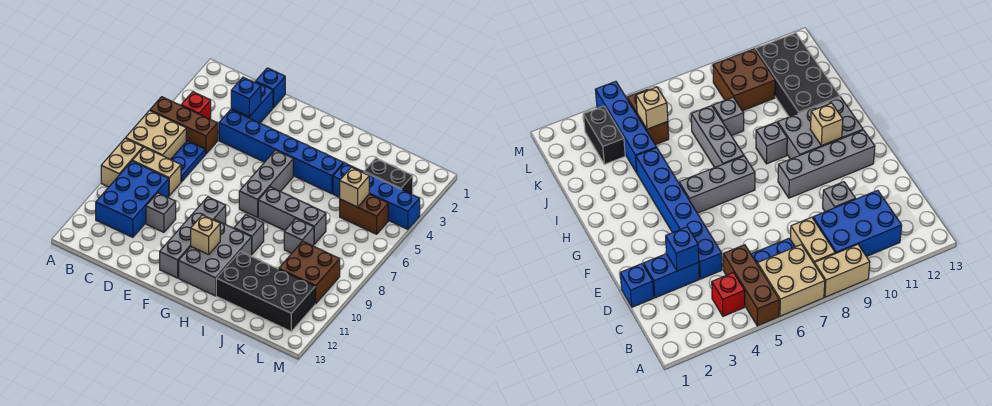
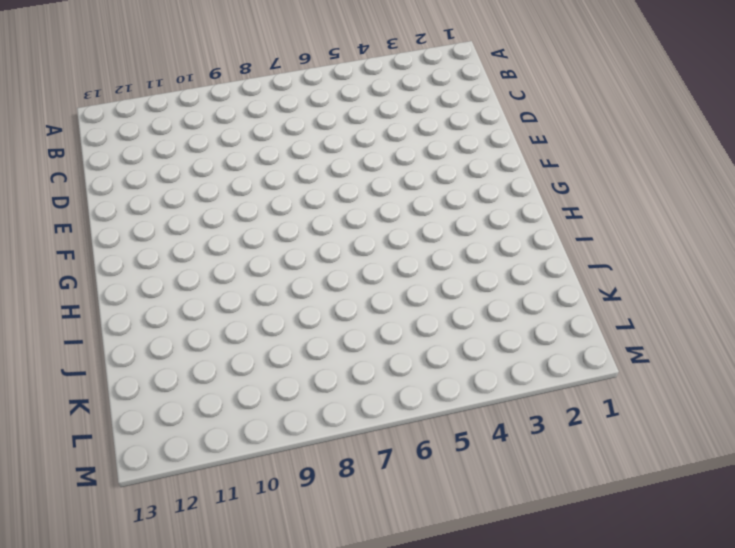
none -> brown 1x3 brick [150,97,218,154]
none -> tan 2x2 brick [126,111,186,160]
none -> tan 1x2 brick [101,138,143,187]

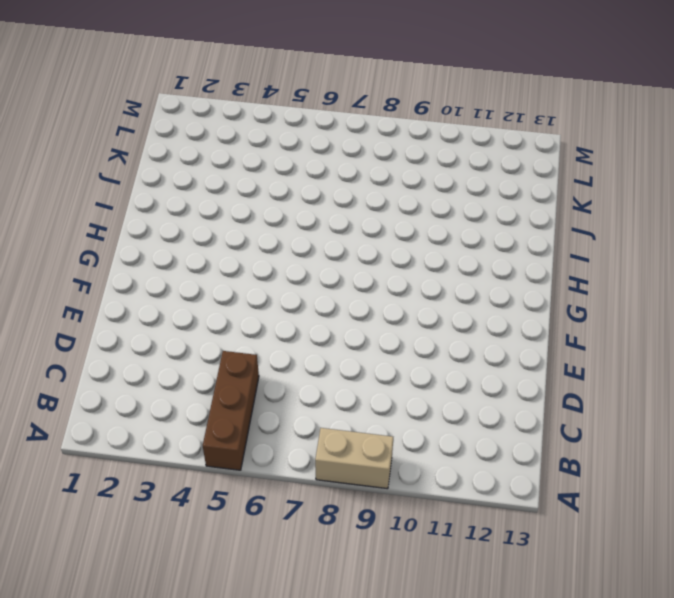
none -> tan 2x2 brick [126,111,186,160]
none -> red 1x1 brick [181,92,211,119]
none -> tan 1x2 brick [132,147,181,196]

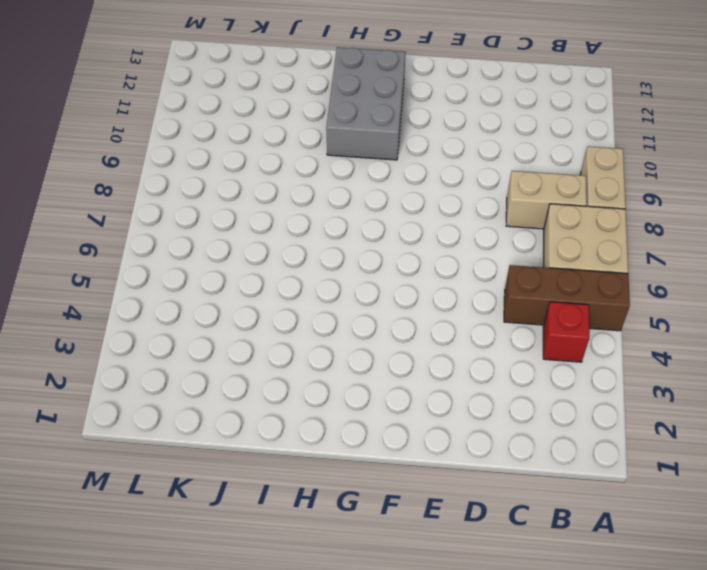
none -> blue 2x3 brick [96,161,169,237]
none -> blue 1x2 plate [171,141,205,182]
none -> blue 1x1 brick [256,68,285,107]

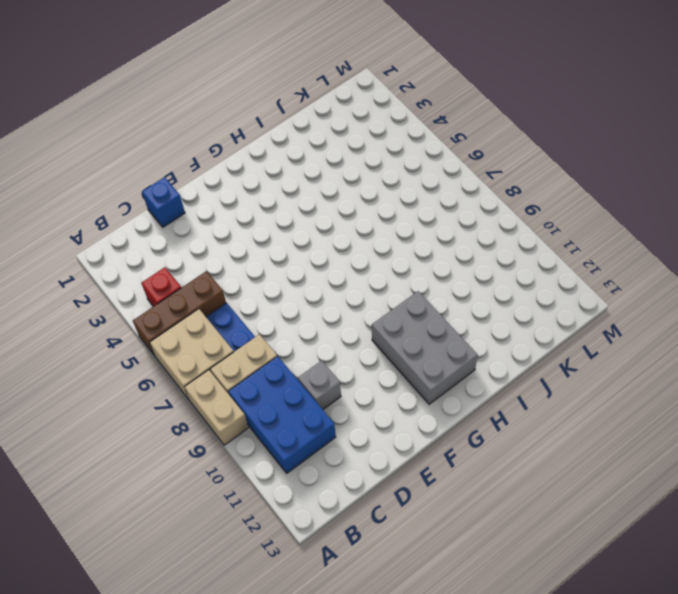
none -> blue 1x2 brick [231,82,273,123]
none -> blue 1x6 brick [219,110,344,194]
none -> grey 1x4 brick [160,197,226,278]

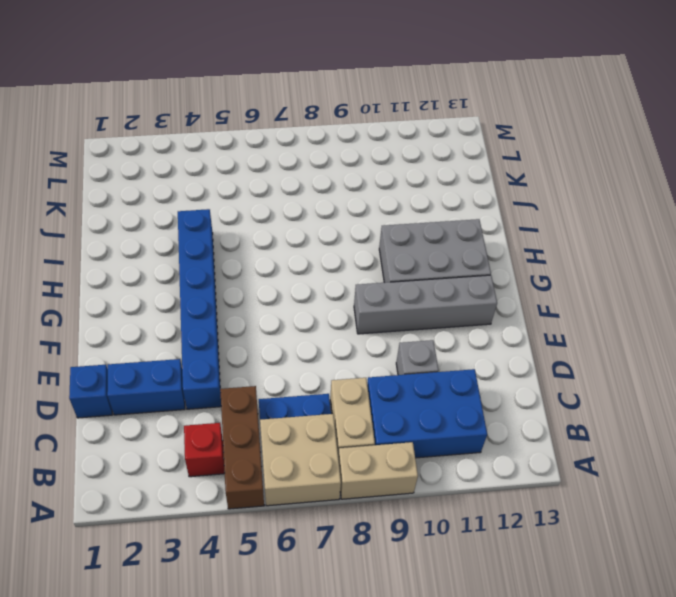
none -> grey 1x3 brick [239,150,293,218]
none -> grey 1x3 brick [258,187,326,244]
none -> grey 1x1 brick [234,215,264,254]

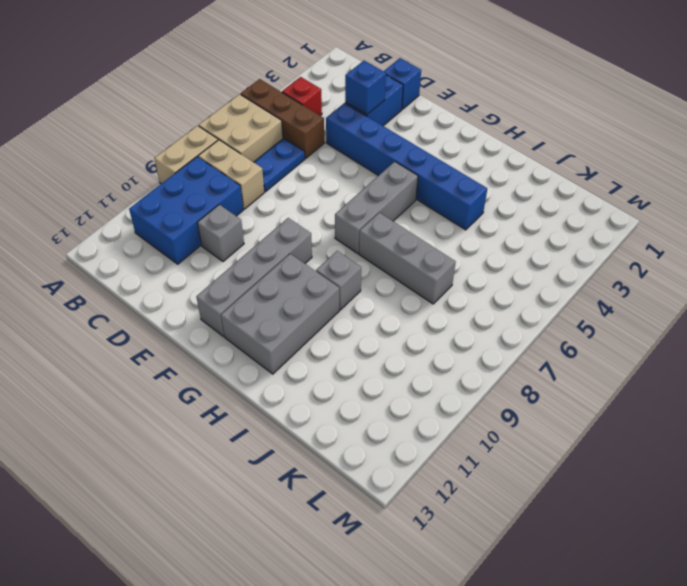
none -> black 2x4 brick [216,251,315,331]
none -> blue 1x4 brick [333,163,420,229]
none -> grey 1x1 brick [284,219,314,253]

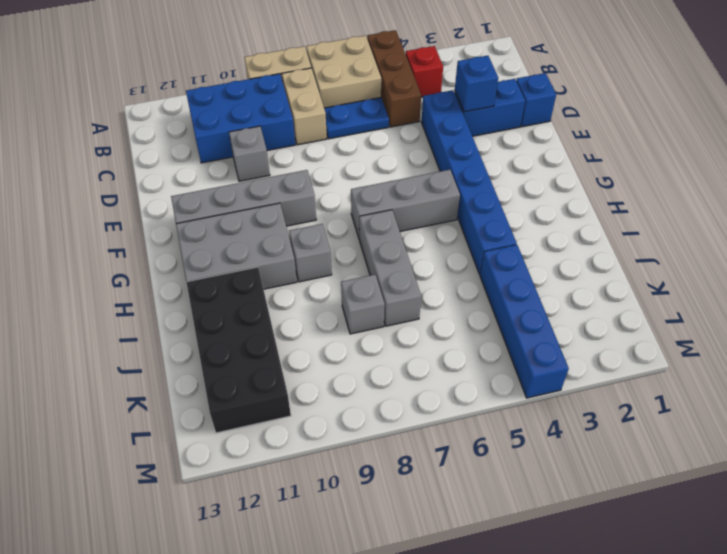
none -> black 1x2 brick [364,158,413,194]
none -> brown 1x2 brick [340,194,388,234]
none -> brown 2x2 brick [279,241,340,304]

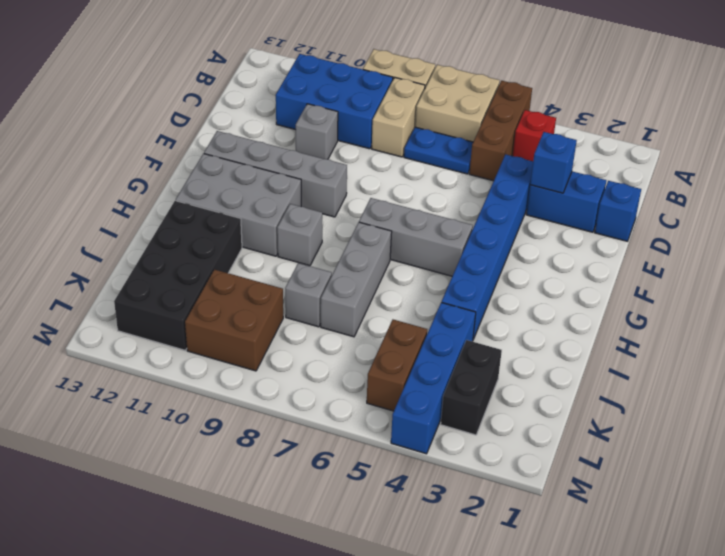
none -> tan 1x1 brick [191,215,220,255]
none -> tan 1x1 brick [340,167,369,207]

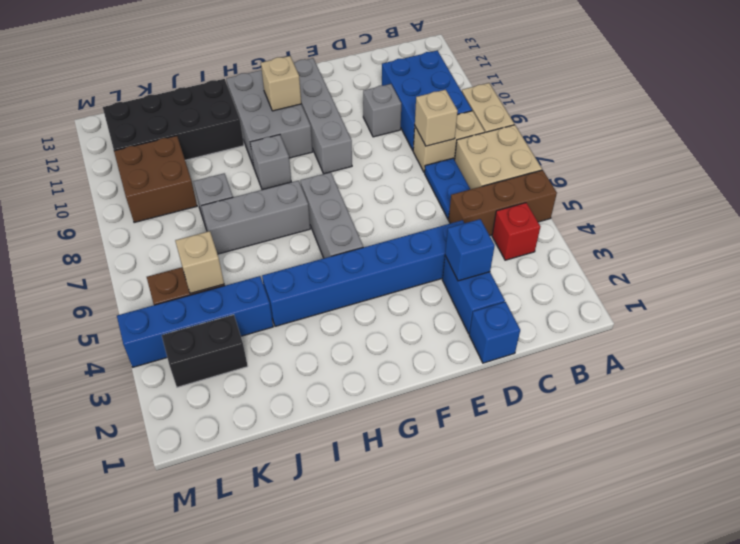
tan 1x1 brick [415,90,458,146] -> none

